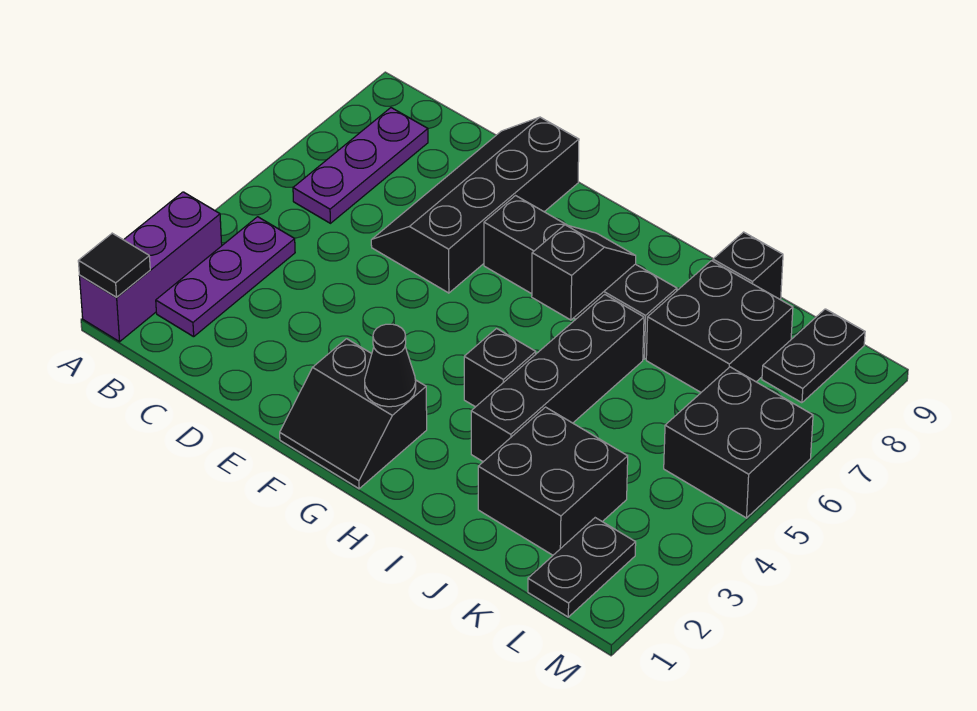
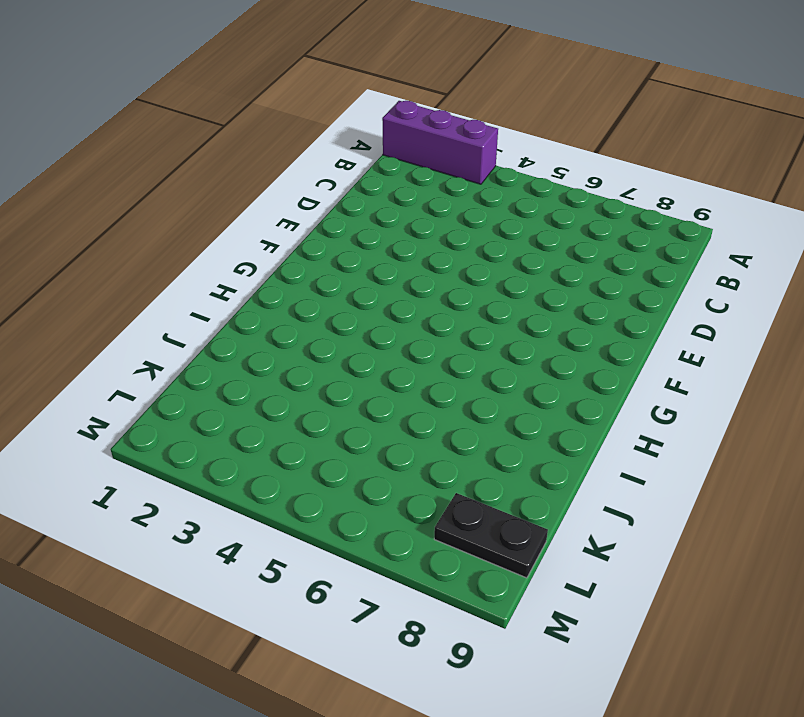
none -> purple 1x3 plate [156,217,295,337]
none -> purple 1x3 plate [293,108,428,223]
none -> black 2x4 slope [371,117,579,293]

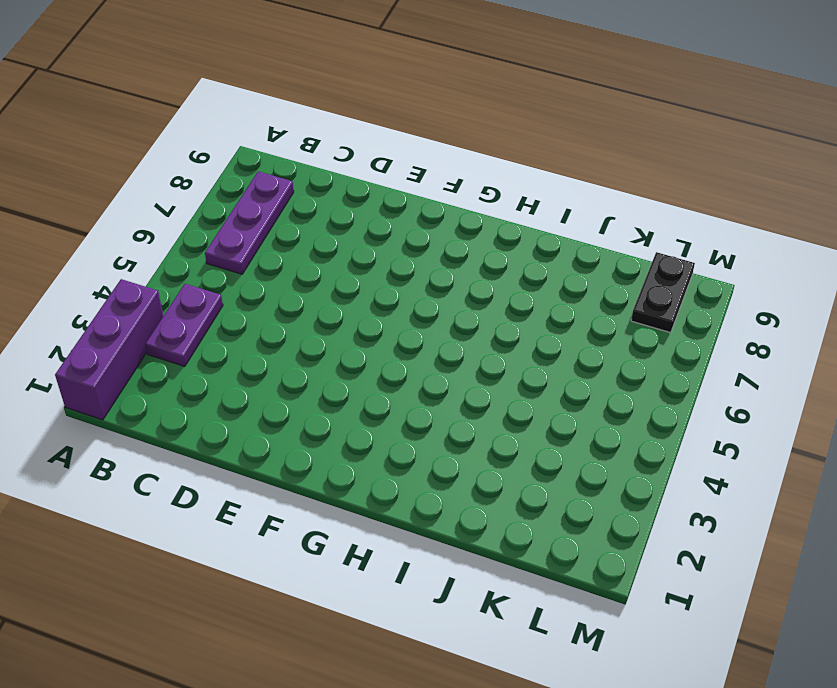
purple 1x2 plate [145,284,223,366] -> purple 1x3 plate [156,217,295,337]
none -> black 2x4 slope [371,117,579,293]
none -> black 2x2 slope [280,339,427,489]
none -> black 1x4 brick [484,196,677,359]

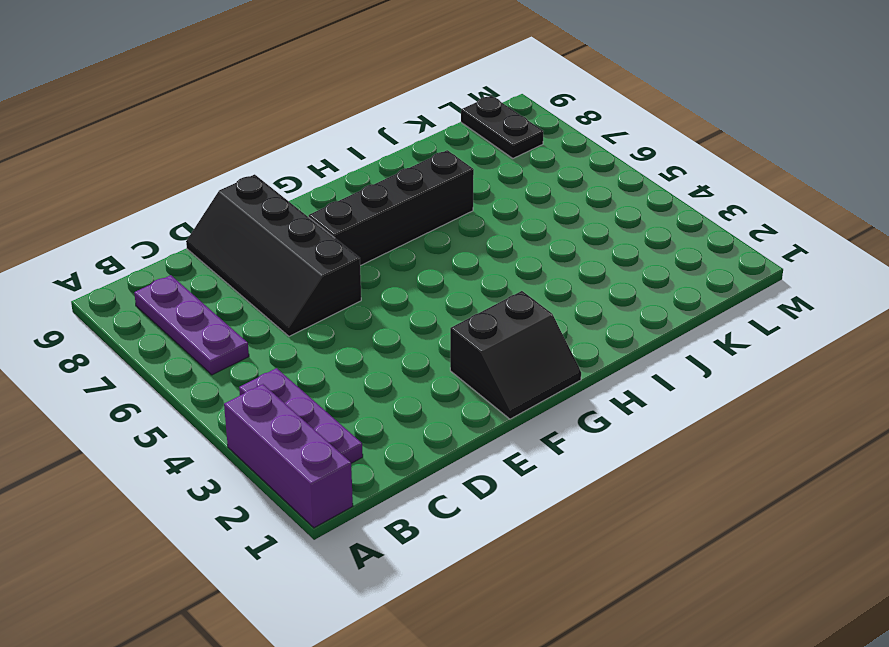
none -> black 1x1 brick [464,329,536,407]
none -> black 1x4 brick [471,294,644,462]
none -> black 2x2 brick [478,407,628,555]

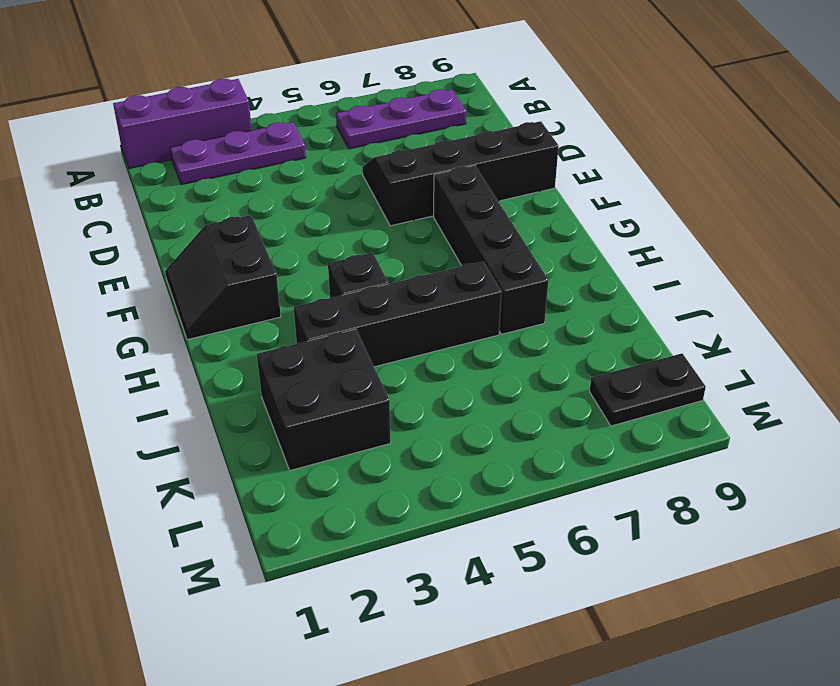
none -> black 2x2 brick [646,261,793,392]
none -> black 1x1 brick [713,232,783,299]
none -> black 1x2 plate [528,518,636,617]

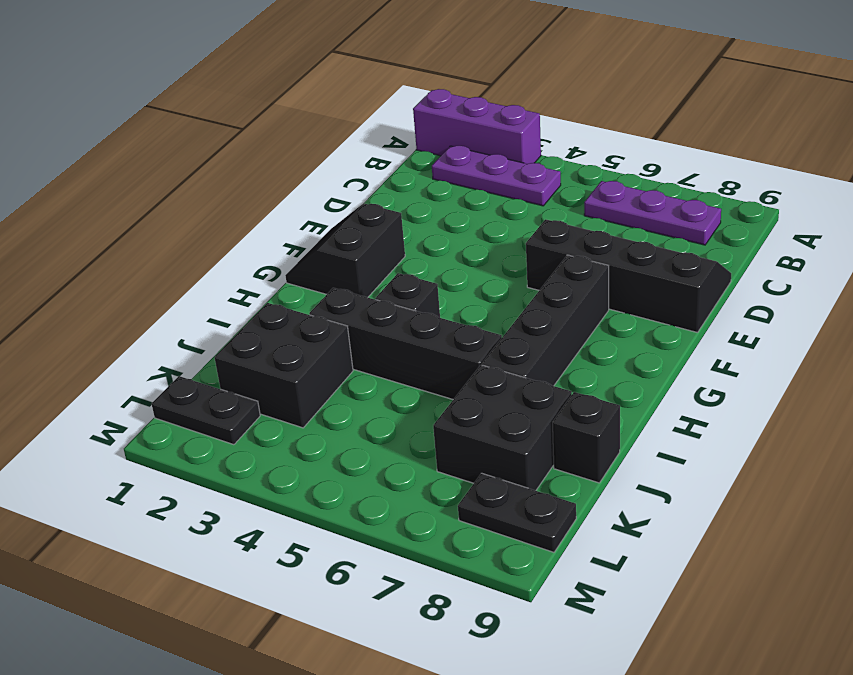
none -> black 2x2 brick [664,367,813,518]
none -> black 1x1 tile [78,233,150,297]
none -> black 1x1 cone [365,324,416,407]

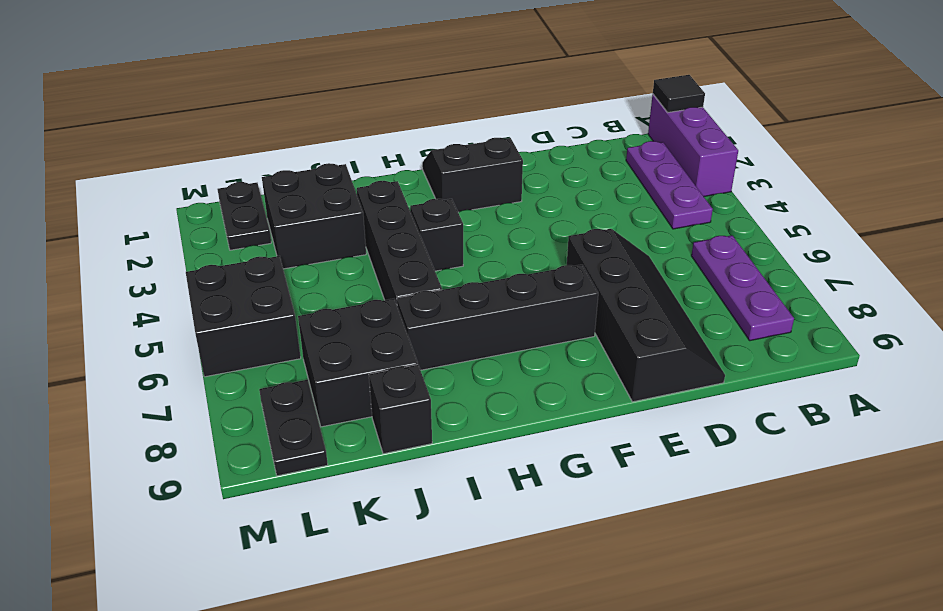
none -> black 1x1 cone [365,324,416,407]
none -> black 1x2 slope [532,225,636,320]

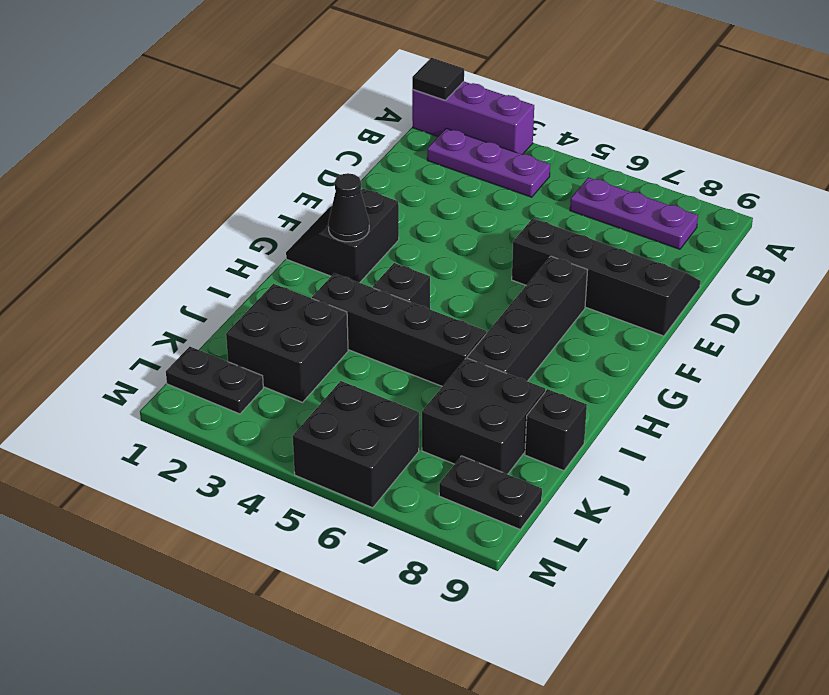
none -> black 1x2 slope [532,225,636,320]

